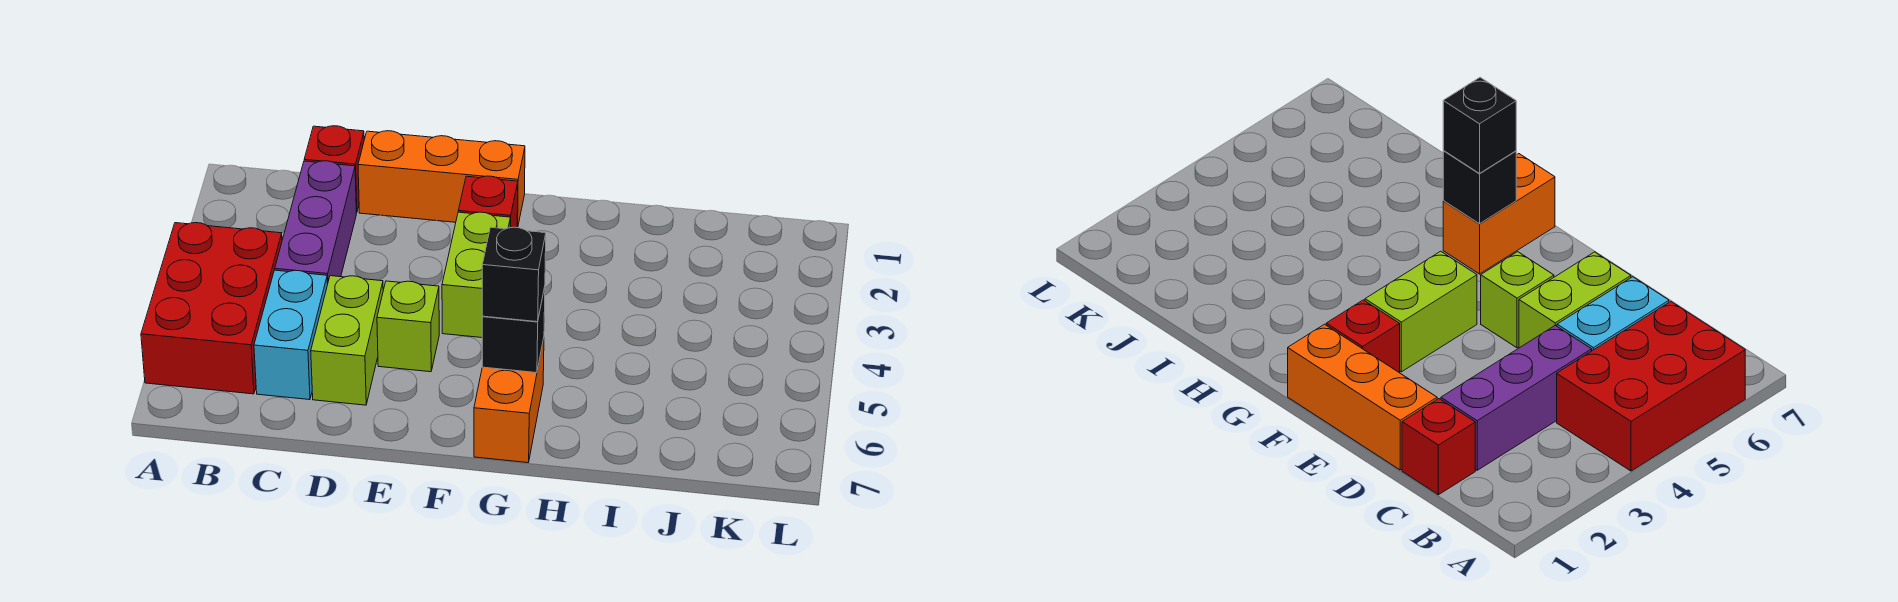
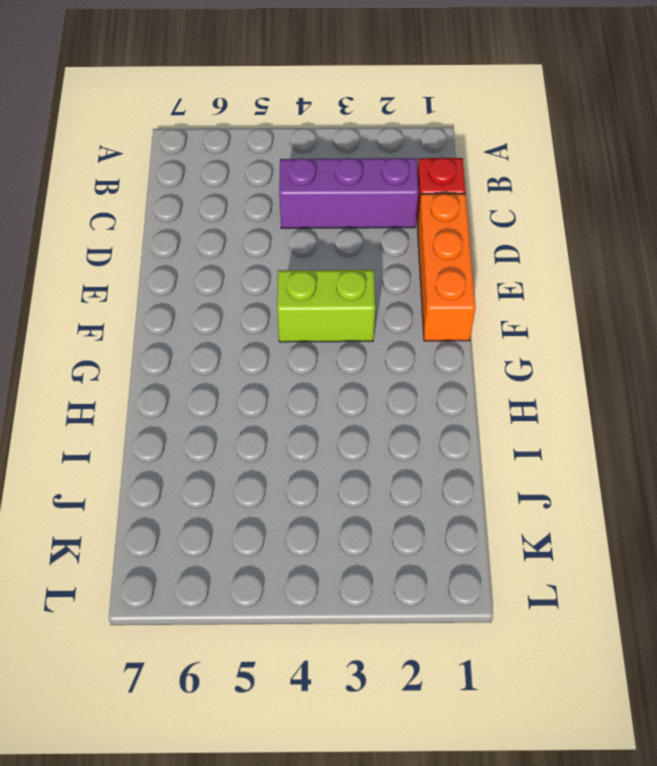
none -> red 2x3 brick [141,223,282,394]
none -> cyan 1x2 brick [254,270,328,400]
none -> lime 1x2 brick [311,276,383,405]

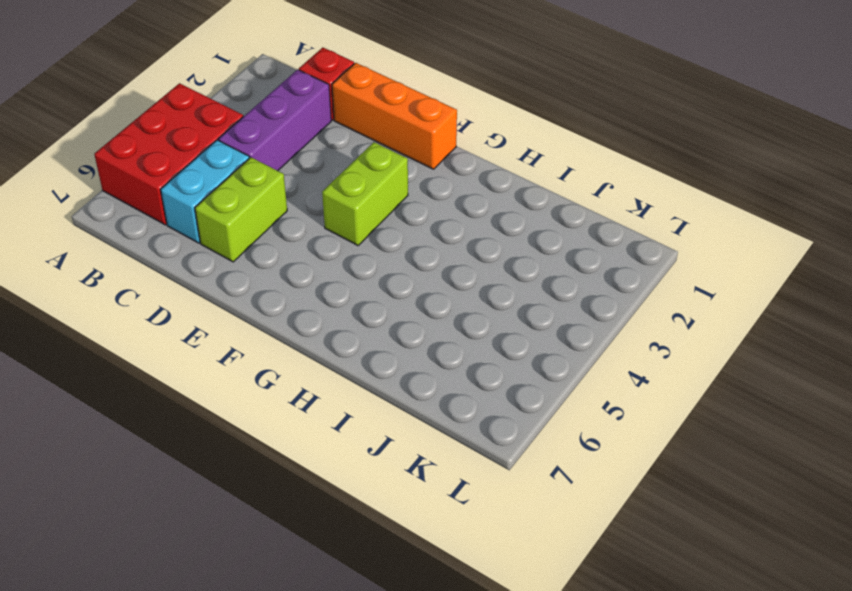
none -> lime 1x1 brick [377,281,439,372]
none -> red 1x1 brick [458,176,518,228]
none -> orange 1x2 brick [474,338,544,463]

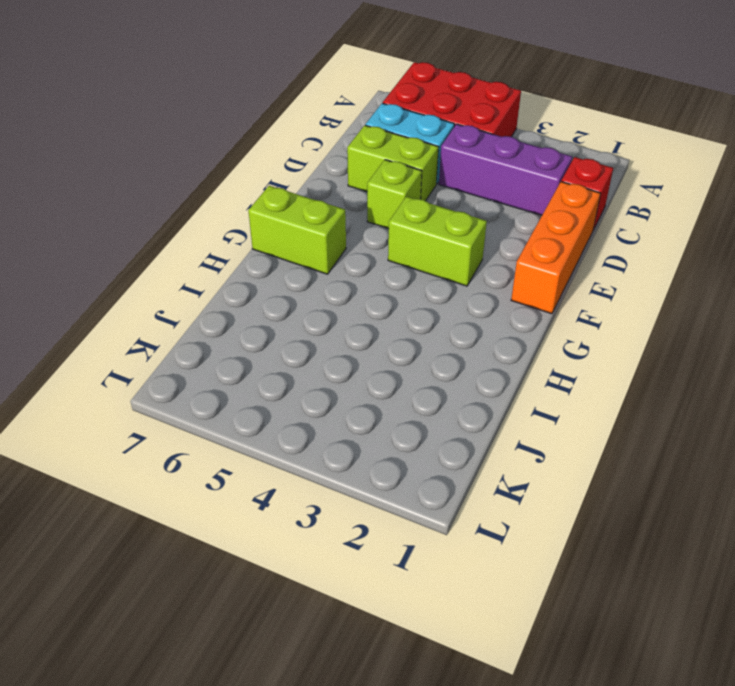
lime 1x2 brick [248,186,346,274] -> orange 1x2 brick [474,338,544,463]
none -> red 1x1 brick [458,176,518,228]
none -> black 1x1 brick [482,287,545,373]
none -> black 1x1 brick [482,227,546,322]

